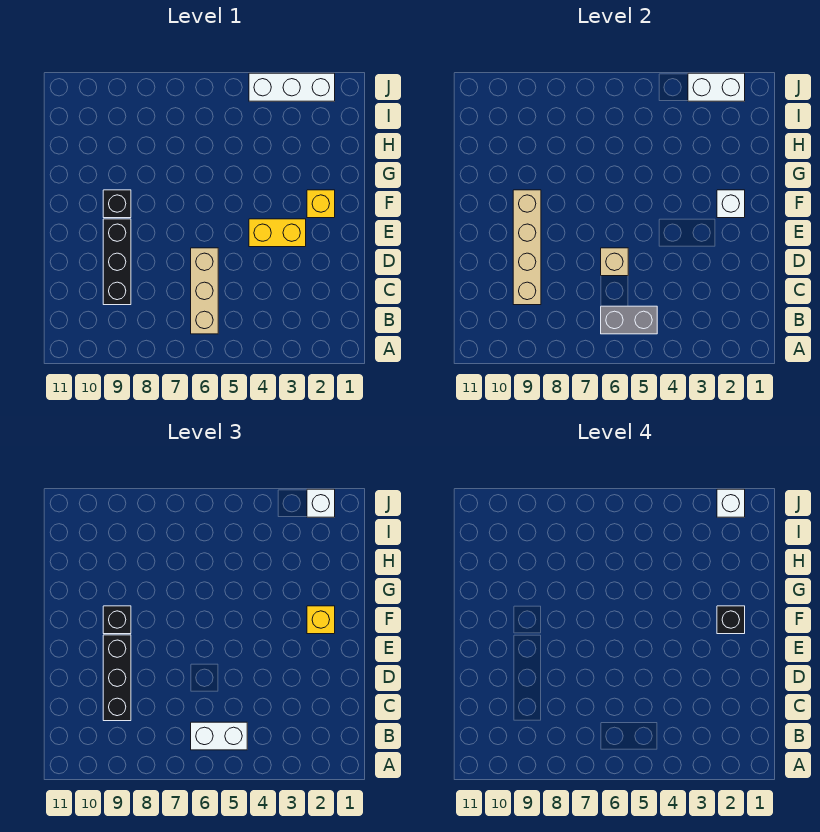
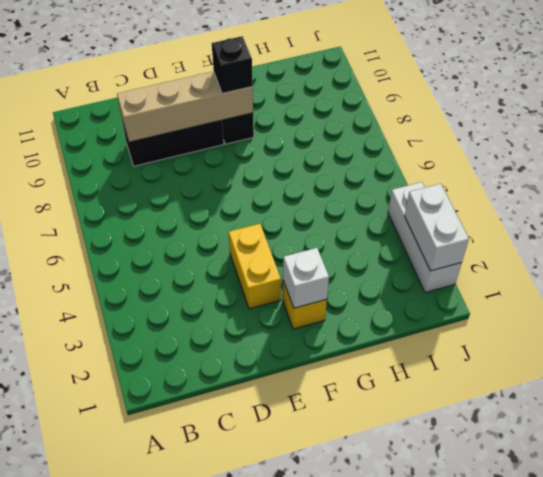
none -> tan 1x3 brick [191,248,218,334]
none -> grey 1x2 brick [601,306,657,334]
none -> tan 1x1 brick [601,248,628,276]

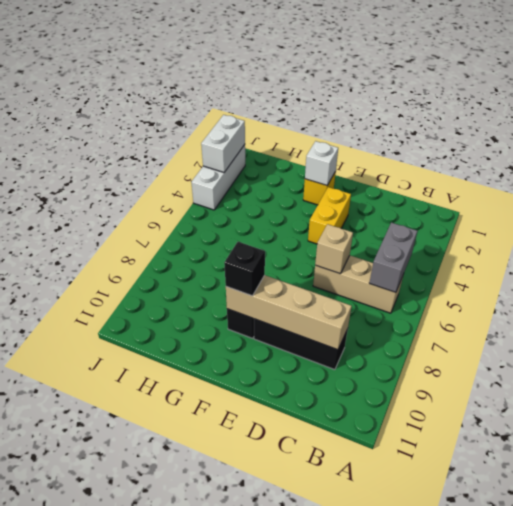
none -> white 1x2 brick [191,722,247,750]
none -> black 1x3 brick [103,635,131,721]
none -> yellow 1x1 brick [307,606,335,634]

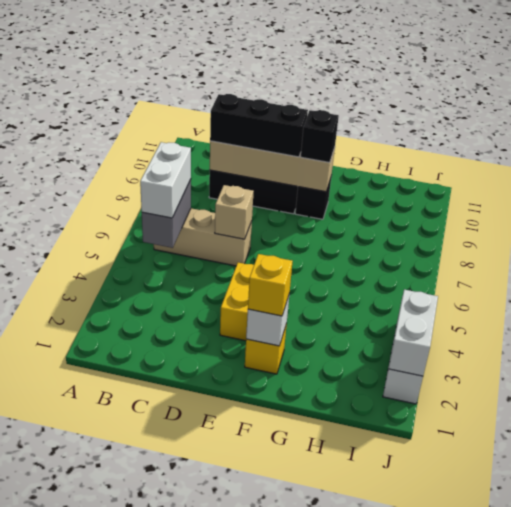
none -> white 1x1 brick [307,489,335,517]
none -> black 1x1 brick [717,606,745,634]
none -> white 1x1 brick [717,489,745,517]

